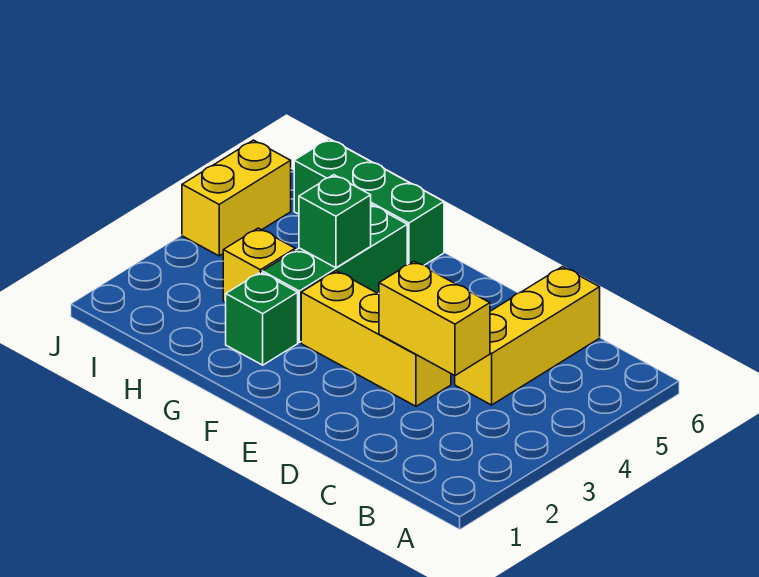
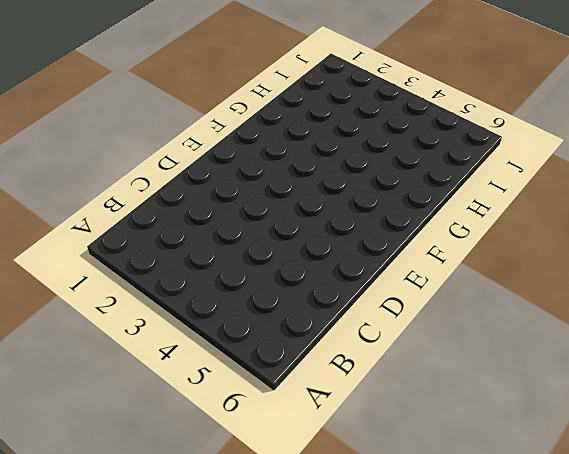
none -> yellow 1x3 brick [455,267,600,405]
none -> yellow 1x3 brick [301,271,451,406]

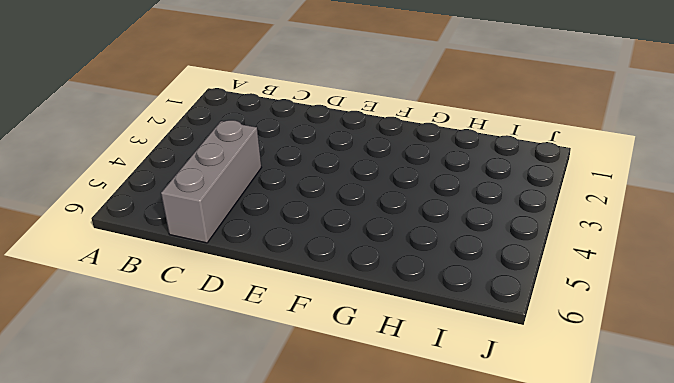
grey 1x3 brick [161,120,261,243] -> yellow 1x3 brick [455,267,600,405]
none -> yellow 1x3 brick [301,271,451,406]
none -> green 1x1 brick [226,272,298,365]

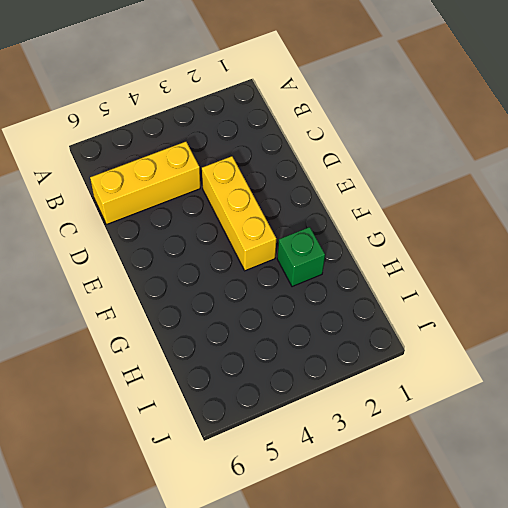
none -> green 1x3 brick [262,205,407,342]
none -> green 1x3 brick [294,139,444,265]

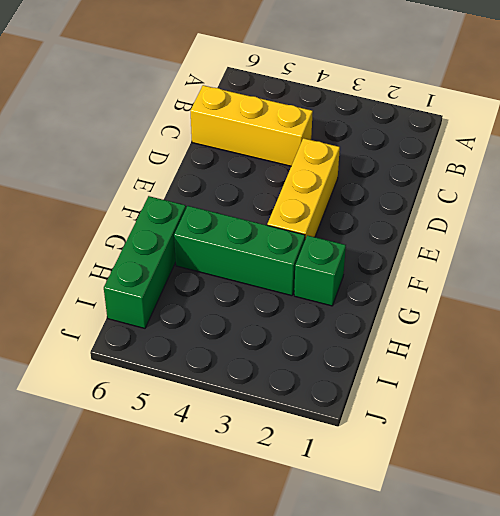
none -> yellow 1x1 brick [223,228,295,302]
none -> yellow 1x2 brick [182,140,291,256]

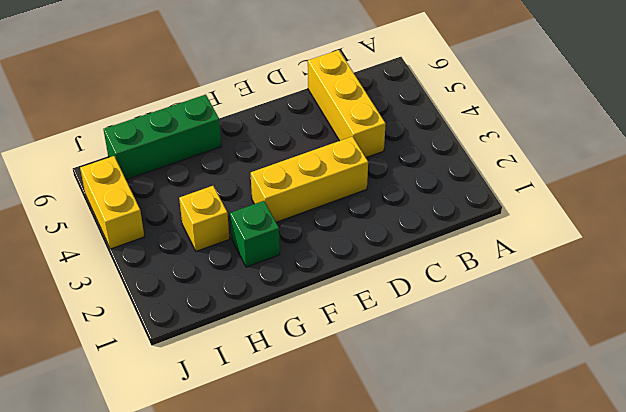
none -> green 1x3 brick [262,205,407,342]
none -> yellow 1x2 brick [379,261,490,376]

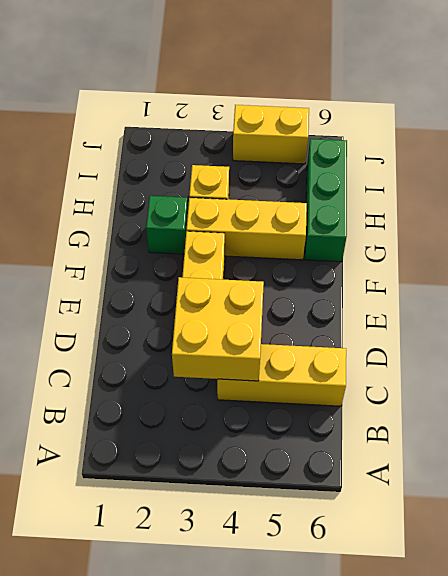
yellow 2x2 brick [172,277,264,381] -> yellow 1x2 brick [379,261,490,376]
yellow 1x3 brick [187,198,307,260] -> green 1x3 brick [262,205,407,342]
none -> green 1x1 brick [299,175,371,268]

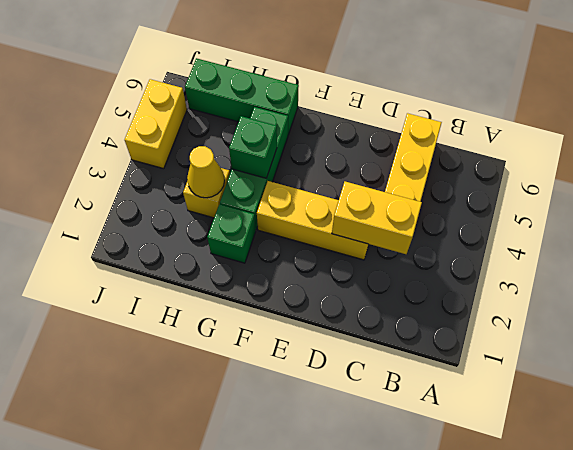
yellow 1x1 cone [187,146,225,198] -> none

